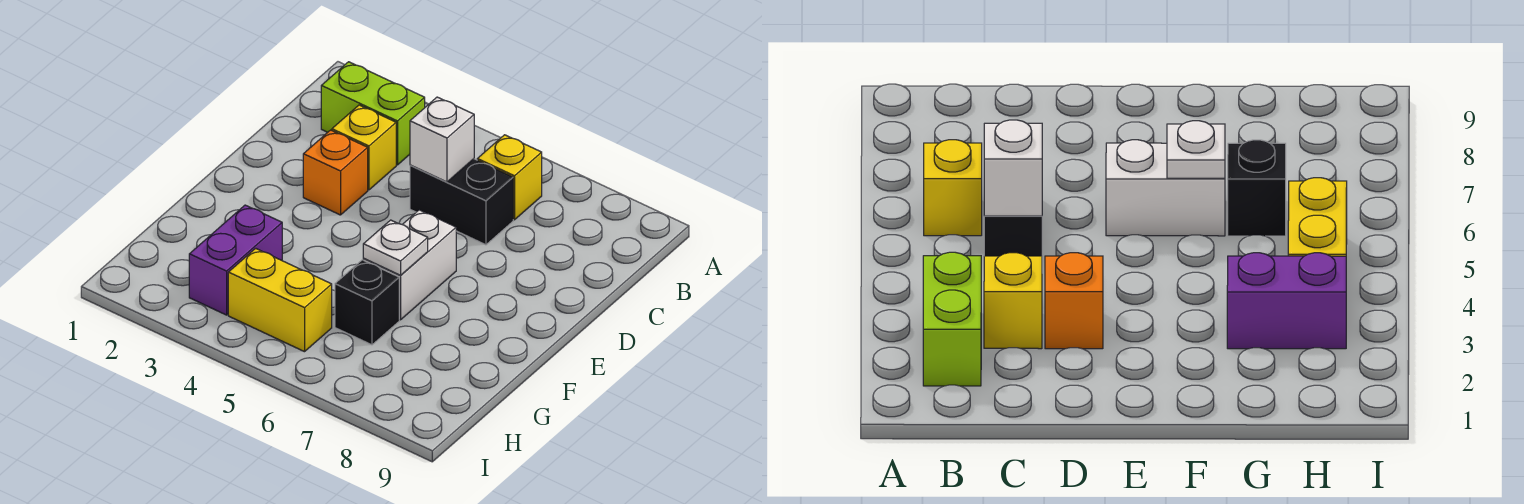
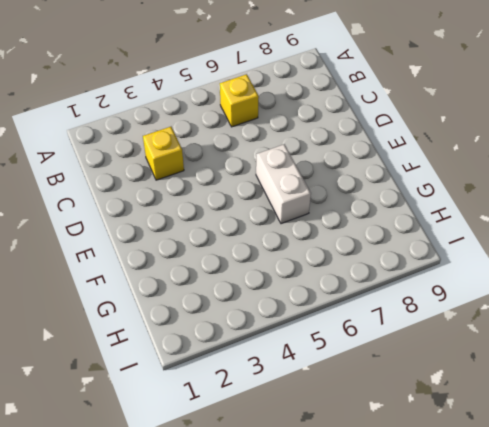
none -> lime 1x2 brick [321,62,425,165]
none -> black 1x2 brick [410,159,513,245]

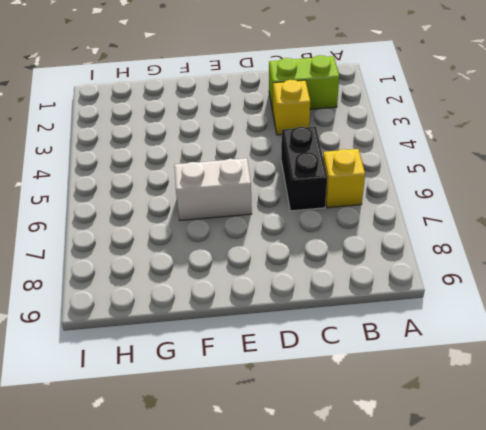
lime 1x2 brick [269,55,339,111] -> lime 1x2 brick turned to [321,62,425,165]
none -> orange 1x1 brick [303,130,368,215]
none -> purple 1x2 brick [189,205,282,315]

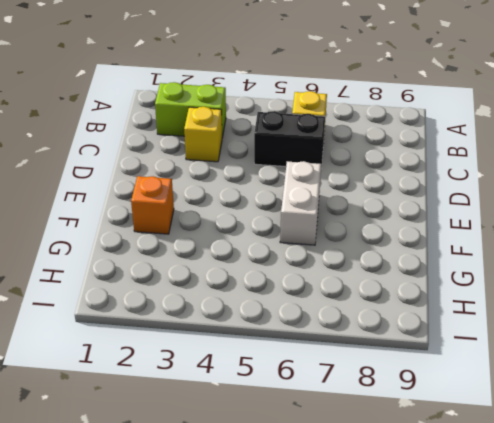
orange 1x1 brick [131,176,174,234] -> orange 1x1 brick moved to [303,130,368,215]
none -> purple 1x2 brick [189,205,282,315]
none -> black 1x1 brick [335,260,399,345]

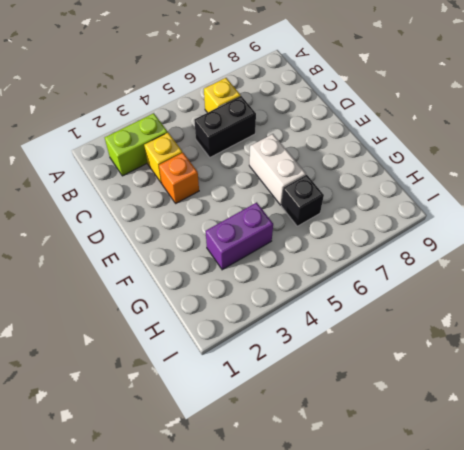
purple 1x2 brick [206,202,273,270] -> purple 1x2 brick turned to [189,205,282,315]
none -> yellow 1x2 brick [228,248,332,352]
none -> white 1x1 brick [410,97,474,182]

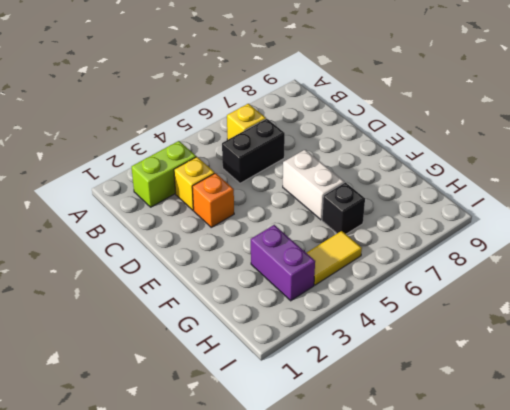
yellow 1x2 tile [307,231,362,285] -> yellow 1x2 brick [228,248,332,352]
none -> white 1x1 brick [410,97,474,182]
none -> white 1x1 plate [363,220,428,276]

